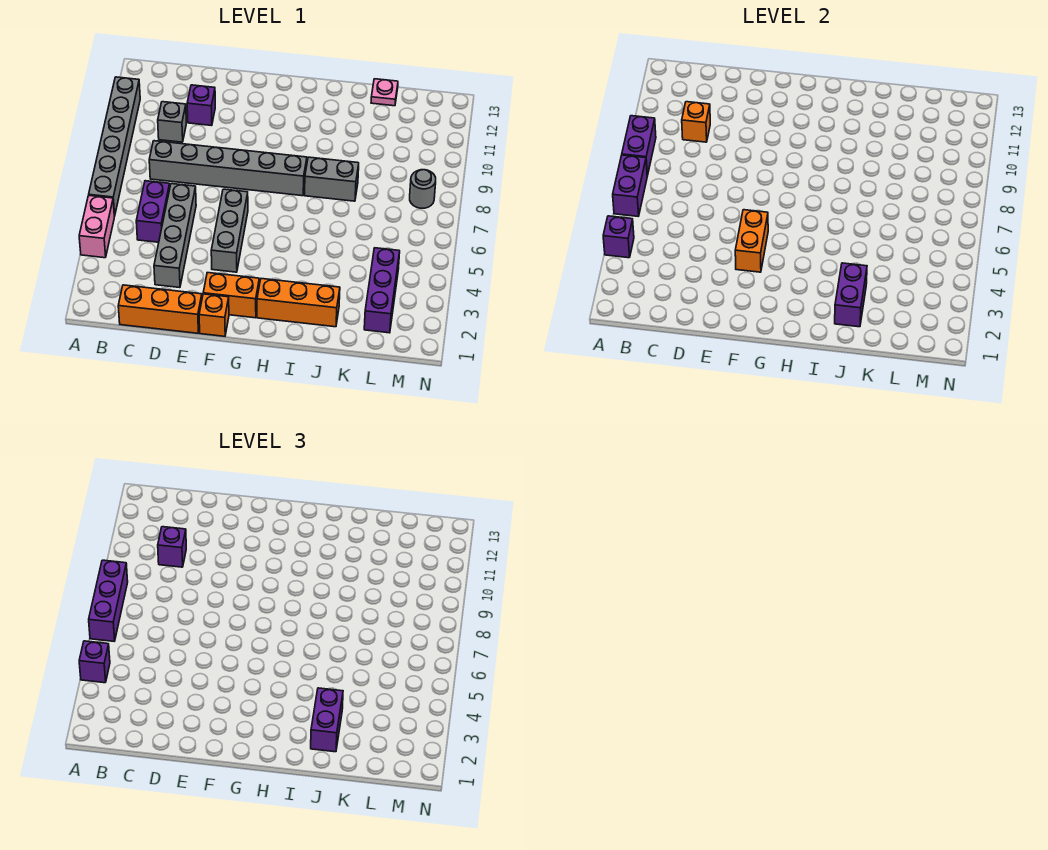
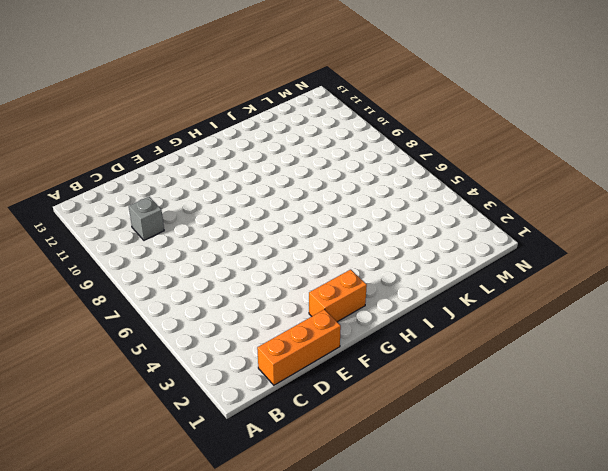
none -> pink 1x2 brick [79,195,114,258]
none -> grey 1x6 brick [89,77,140,216]
none -> purple 1x2 brick [136,181,170,242]

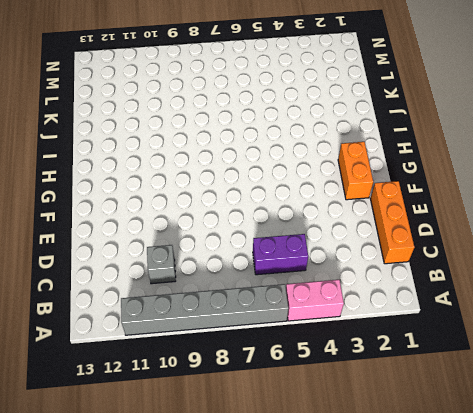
none -> grey 1x6 brick [149,141,307,196]
none -> grey 1x4 brick [154,184,196,288]
none -> purple 1x1 brick [187,85,215,126]

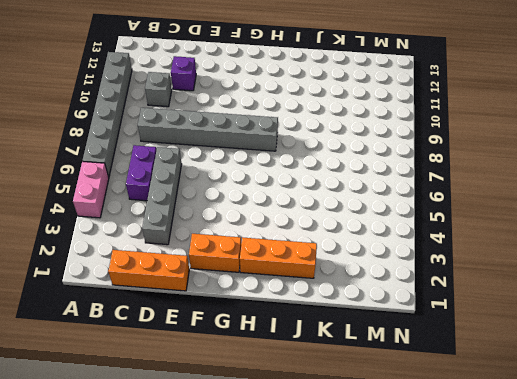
none -> orange 1x1 brick [199,294,229,336]
none -> grey 1x3 brick [211,189,248,272]
none -> grey 1x2 brick [305,157,359,201]

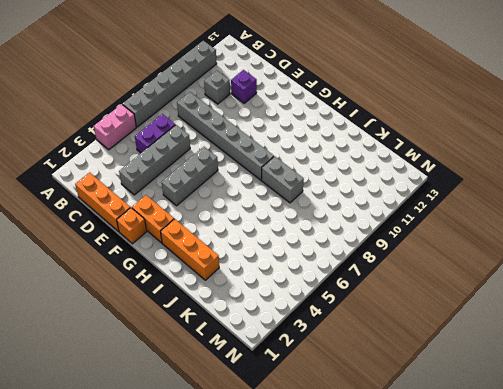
none -> pink 1x1 plate [371,79,398,106]
none -> purple 1x3 brick [364,248,400,333]
none -> grey 1x1 round brick [410,170,436,208]

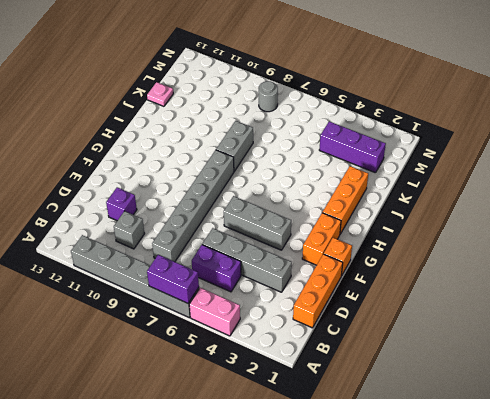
none -> purple 1x1 brick [603,216,634,258]
none -> purple 1x2 brick [622,116,656,176]
none -> orange 1x1 brick [682,102,710,142]

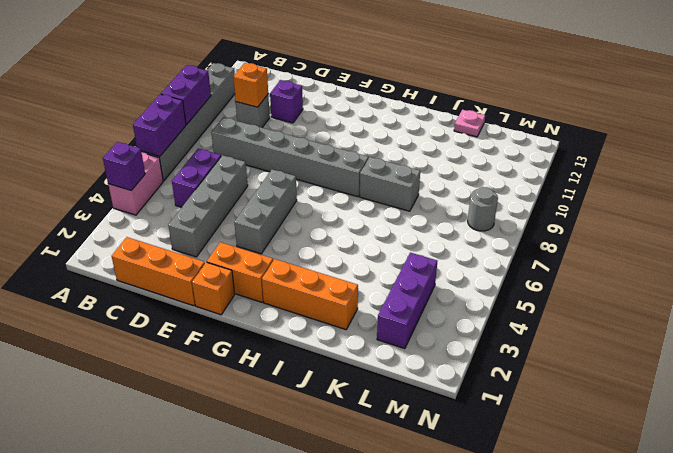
none -> orange 1x2 brick [735,210,768,272]
none -> purple 1x2 brick [835,263,867,327]
none -> purple 1x1 brick [79,641,110,683]

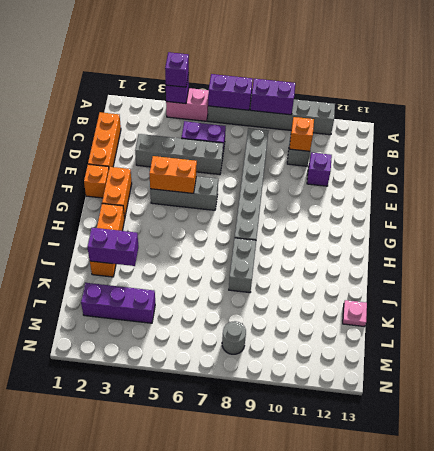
none -> purple 1x3 brick [89,560,128,641]
none -> purple 1x1 brick [158,527,186,567]
none -> purple 1x2 brick [311,688,343,752]

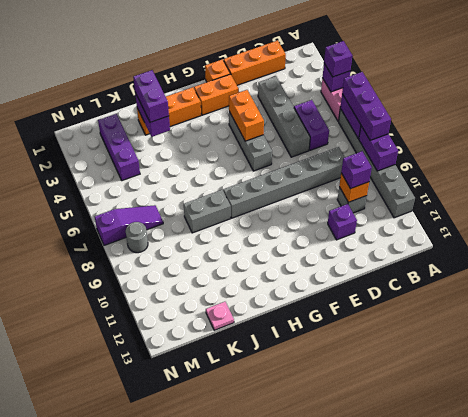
purple 1x3 slope [95,205,163,245] -> none

